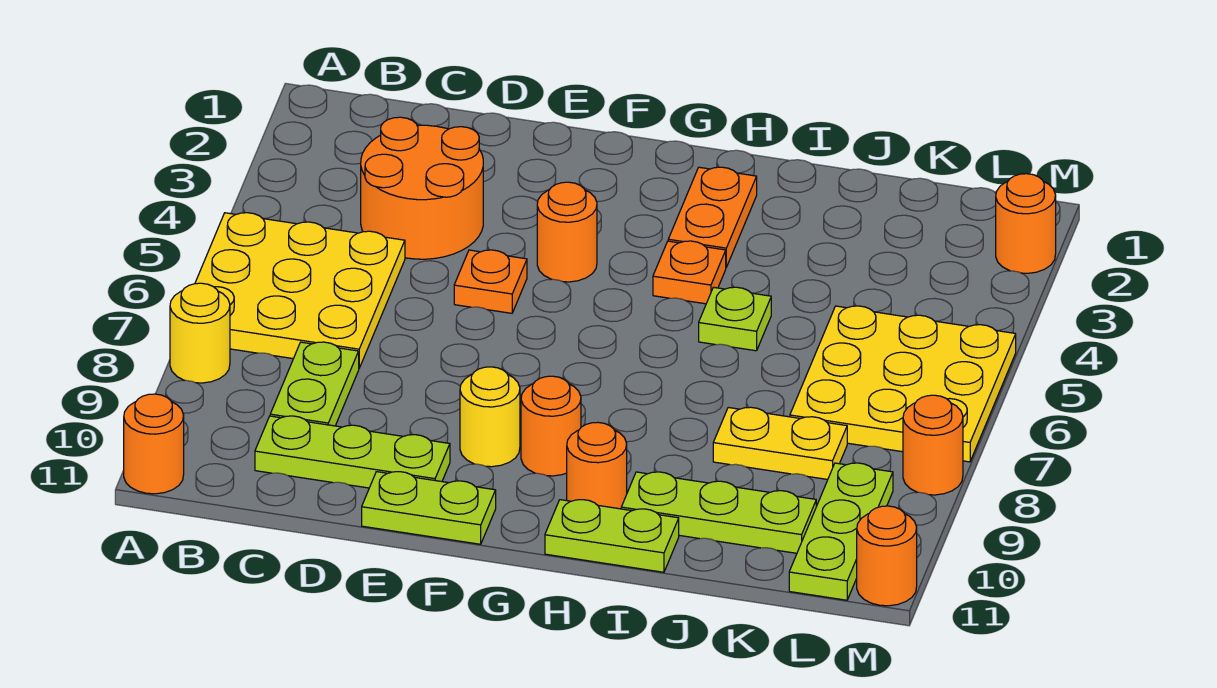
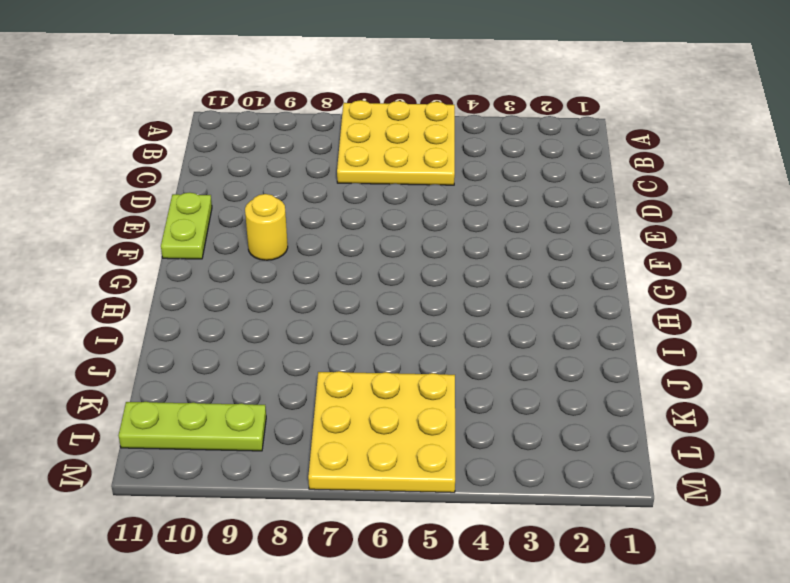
none -> yellow 1x1 round brick [170,283,230,383]
none -> orange 1x1 round brick [124,394,184,494]
none -> orange 2x2 round brick [361,117,483,259]

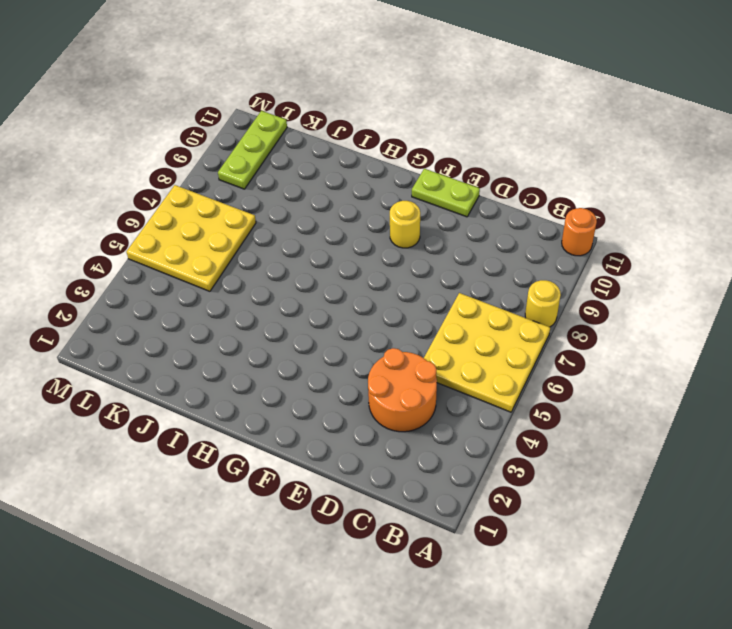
none -> lime 1x2 plate [270,342,359,426]
none -> lime 1x3 plate [255,416,450,488]
none -> orange 1x1 plate [454,250,527,313]

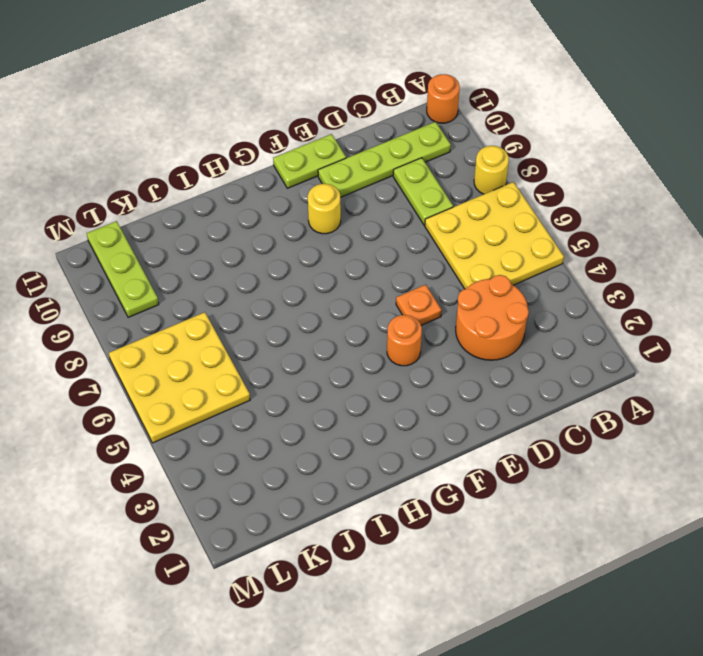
lime 1x4 plate [318,122,451,197] -> lime 1x3 plate [255,416,450,488]
none -> orange 1x1 round brick [521,376,581,476]
none -> orange 1x2 plate [668,167,757,267]
none -> orange 1x1 plate [653,241,726,304]

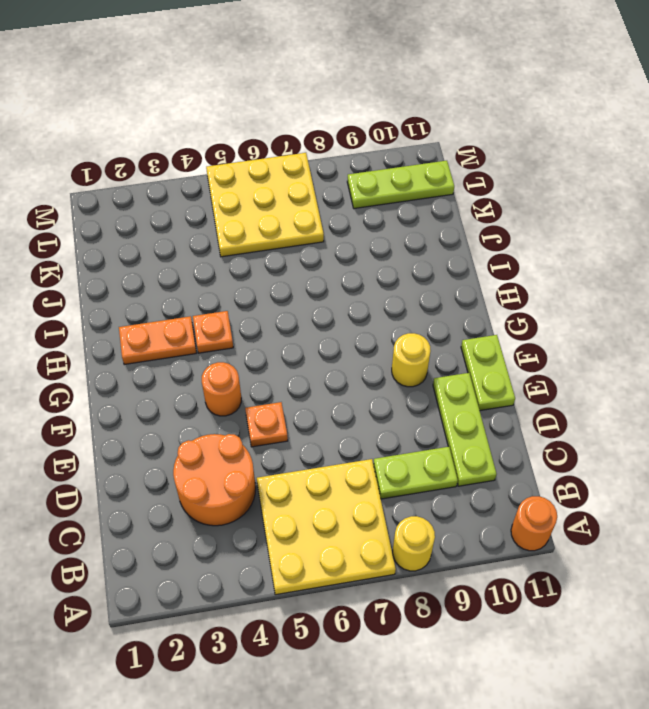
none -> orange 1x1 round brick [521,376,581,476]
none -> orange 1x1 round brick [567,422,627,509]
none -> lime 1x2 plate [545,500,679,572]

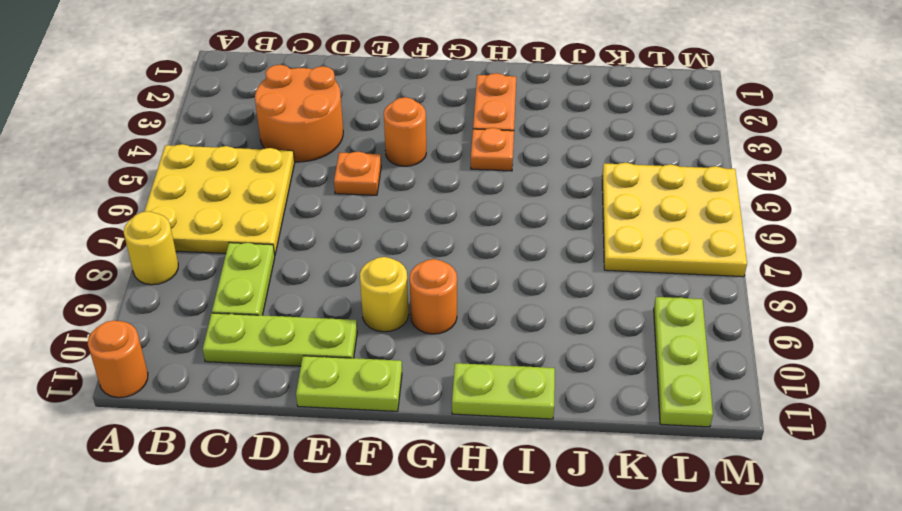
none -> orange 1x1 round brick [567,422,627,509]
none -> lime 1x1 plate [699,287,771,351]
none -> lime 1x3 plate [621,472,816,553]

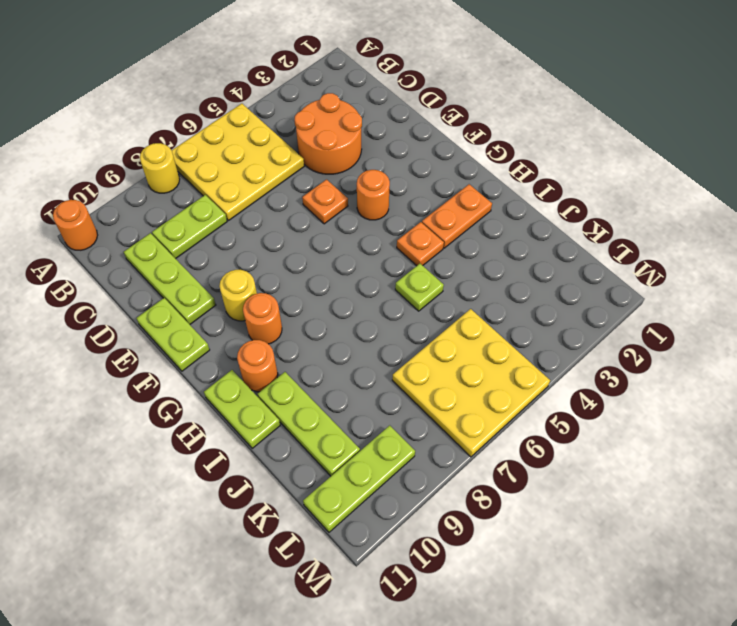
none -> yellow 1x2 plate [713,407,847,480]
none -> orange 1x1 round brick [996,174,1056,273]
none -> orange 1x1 round brick [903,395,963,495]

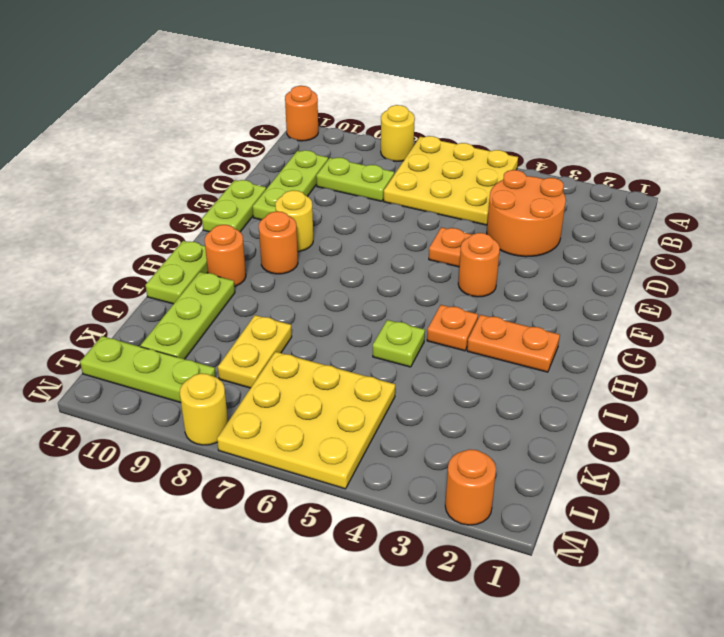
yellow 1x1 round brick [180,373,228,445] -> orange 1x1 round brick [903,395,963,495]
none -> orange 1x1 round brick [857,506,917,606]

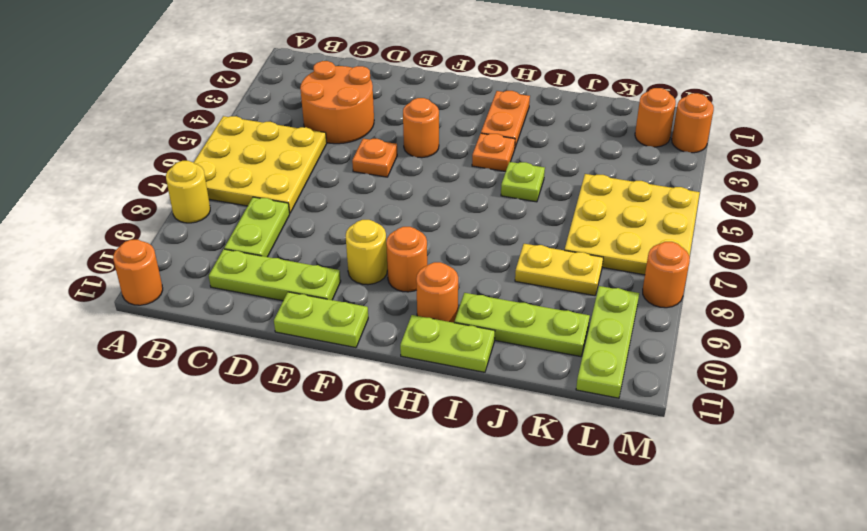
orange 1x1 round brick [635,88,676,147] -> orange 1x1 round brick moved to [857,506,917,606]

